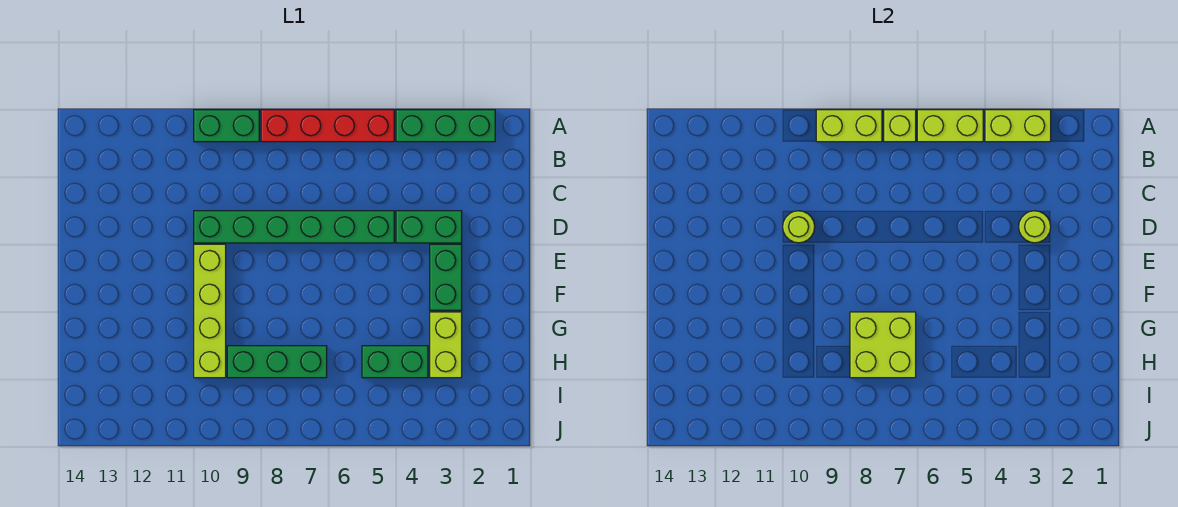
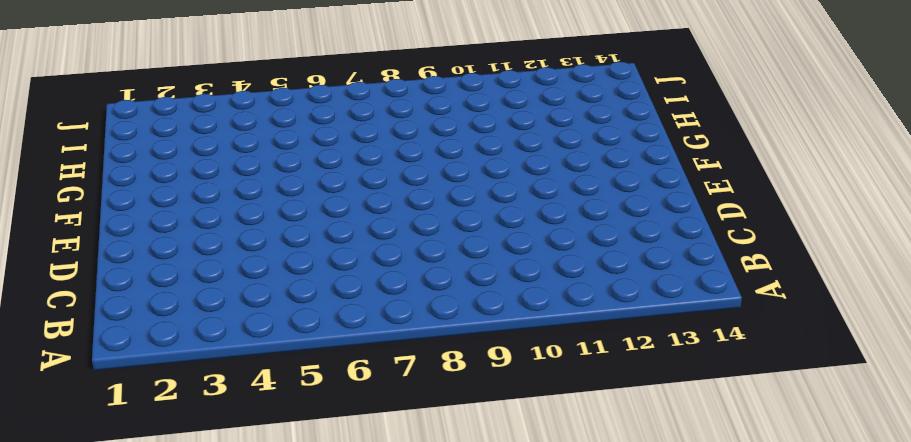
none -> green 1x3 brick [396,110,495,142]
none -> red 1x4 brick [261,110,394,142]
none -> green 1x2 brick [194,110,259,142]

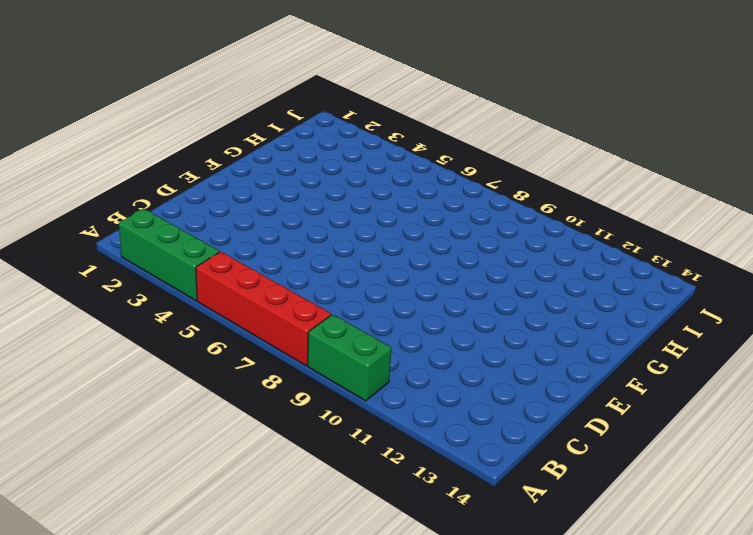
none -> green 1x2 brick [396,211,462,243]
none -> green 1x6 brick [194,211,394,243]
none -> green 1x2 brick [430,244,462,310]

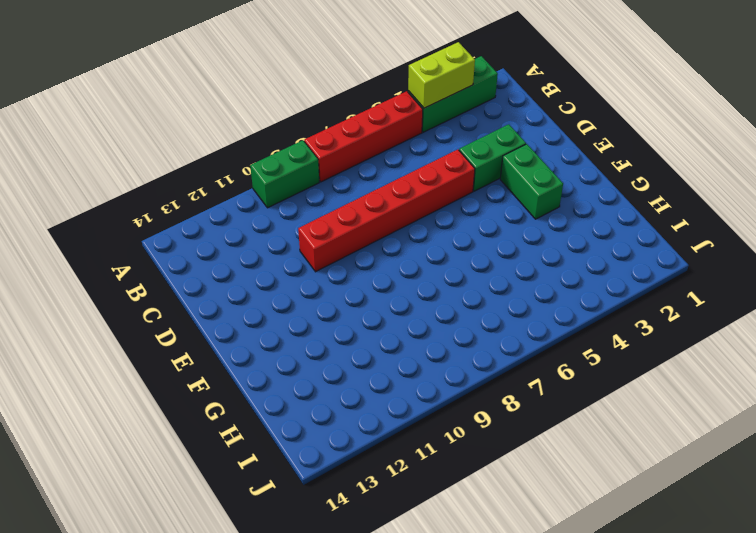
red 1x6 brick [298,150,475,272] -> green 1x6 brick [194,211,394,243]
none -> lime 1x4 brick [194,244,226,378]
none -> lime 1x2 brick [430,312,462,378]
none -> green 1x2 brick [362,346,428,378]

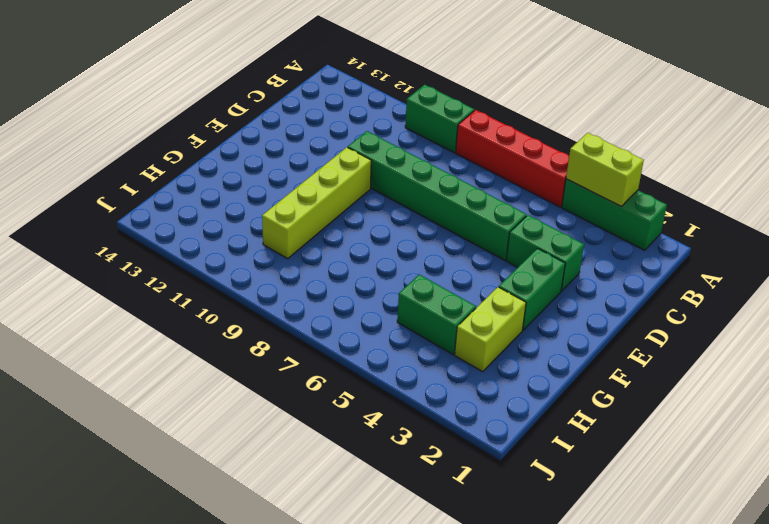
none -> green 1x3 brick [227,346,327,378]
none -> lime 1x2 brick [917,110,983,142]
none -> lime 1x1 brick [884,110,916,142]

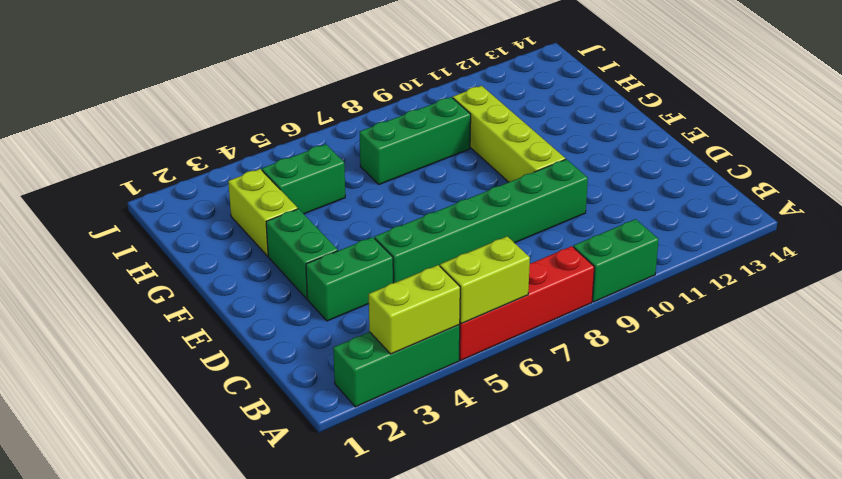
none -> lime 1x1 brick [884,110,916,142]
none -> lime 1x2 brick [816,110,882,142]
none -> lime 1x1 round brick [1019,211,1051,243]

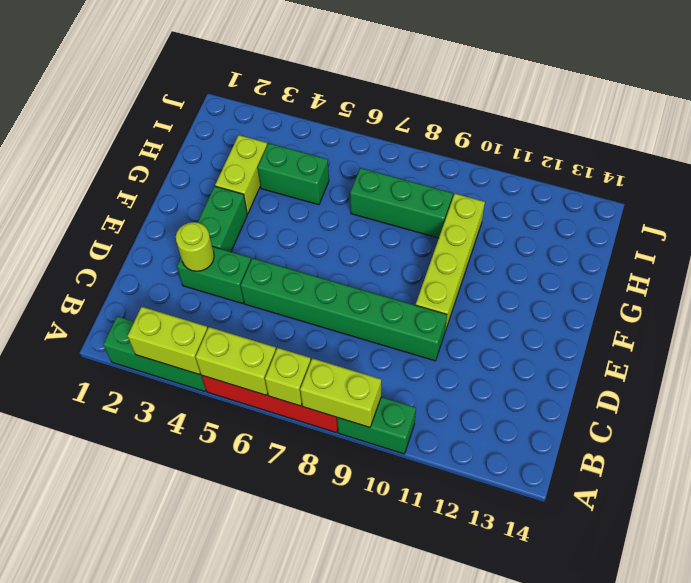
none -> lime 1x1 round brick [783,211,815,243]
none -> lime 2x2 brick [850,312,916,378]

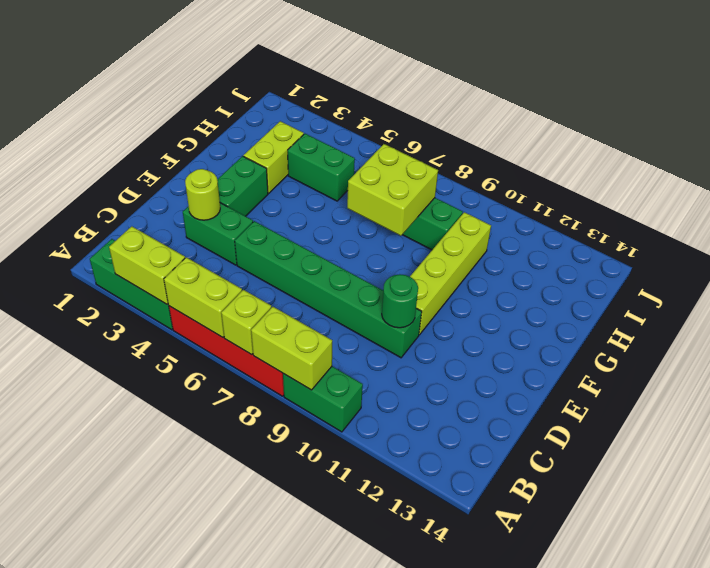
green 1x1 round brick [382,275,418,328] -> lime 1x1 round brick [783,211,815,243]

